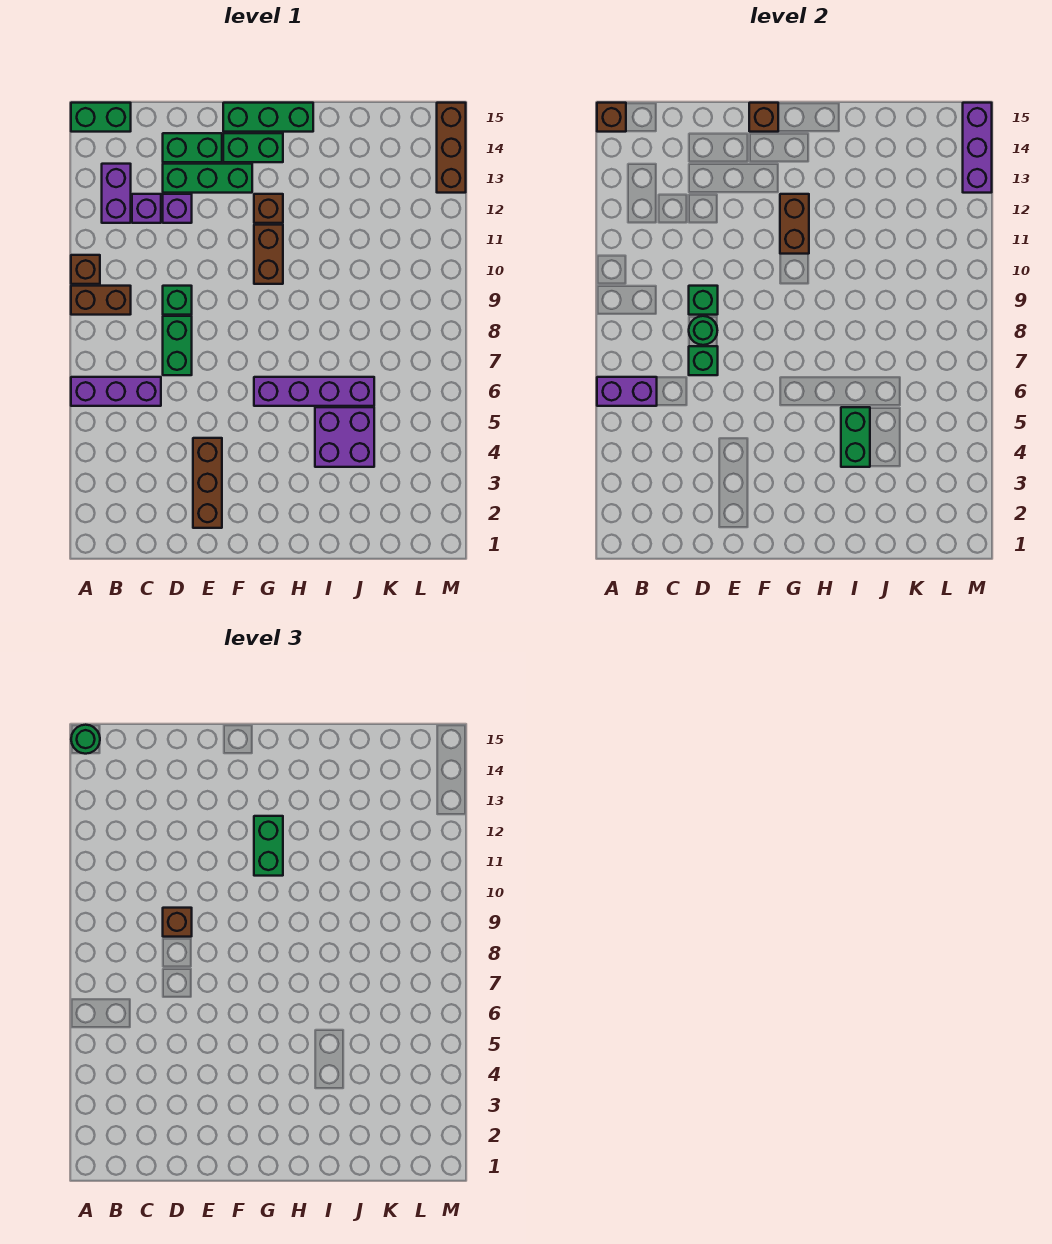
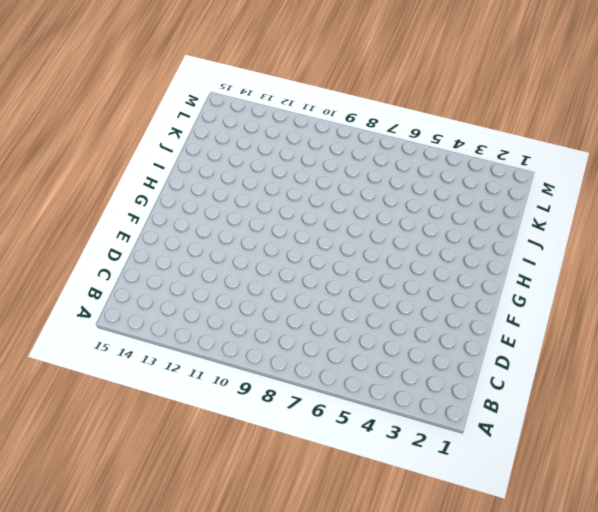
none -> purple 1x3 brick [71,377,161,406]
none -> brown 1x2 brick [71,286,131,315]
none -> brown 1x1 brick [71,255,100,284]
none -> green 1x2 brick [71,103,131,132]

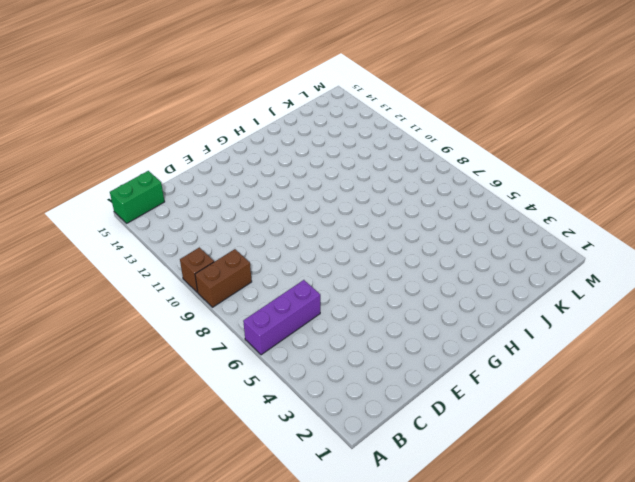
none -> purple 1x2 brick [102,164,131,223]
none -> purple 1x1 brick [132,194,161,223]
none -> green 1x2 brick [163,316,192,375]
none -> green 1x1 brick [163,286,192,315]

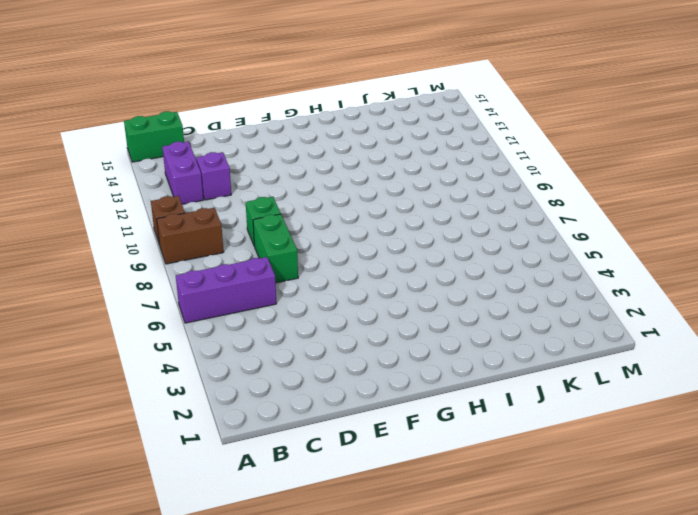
none -> purple 1x1 brick [163,194,192,223]
none -> green 1x3 brick [163,164,252,193]
none -> green 1x2 brick [163,133,222,162]
none -> brown 1x3 brick [193,438,222,528]

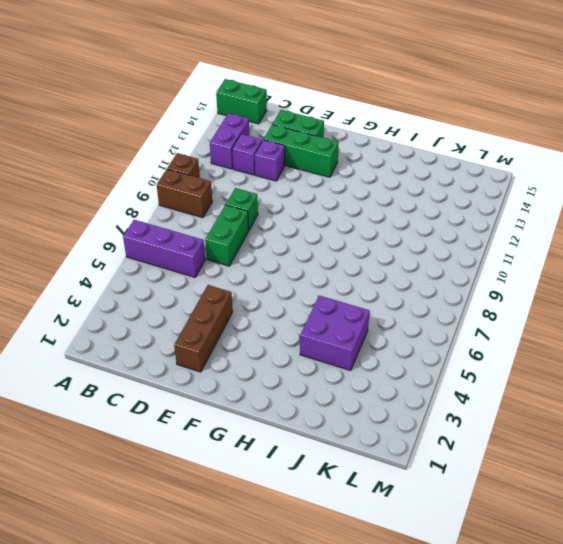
none -> green 1x2 brick [223,133,283,162]
none -> green 1x3 brick [223,103,313,132]
none -> purple 1x4 brick [254,377,374,406]
none -> brown 1x2 brick [254,225,283,284]

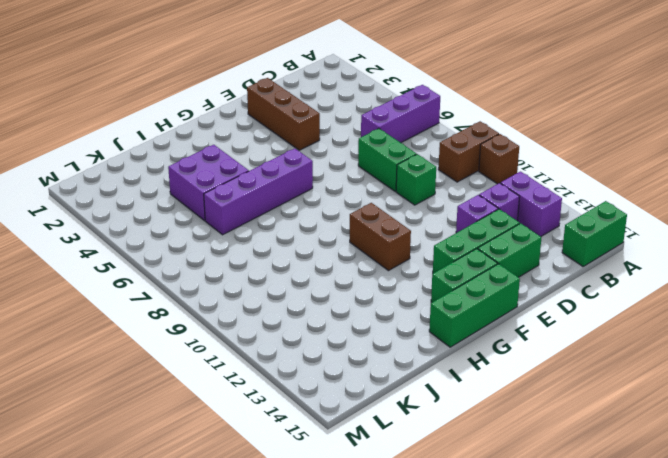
none -> brown 1x1 brick [254,194,283,223]
none -> brown 1x3 brick [437,103,466,193]
none -> purple 1x2 brick [597,377,657,406]
none -> brown 1x1 brick [597,103,626,132]

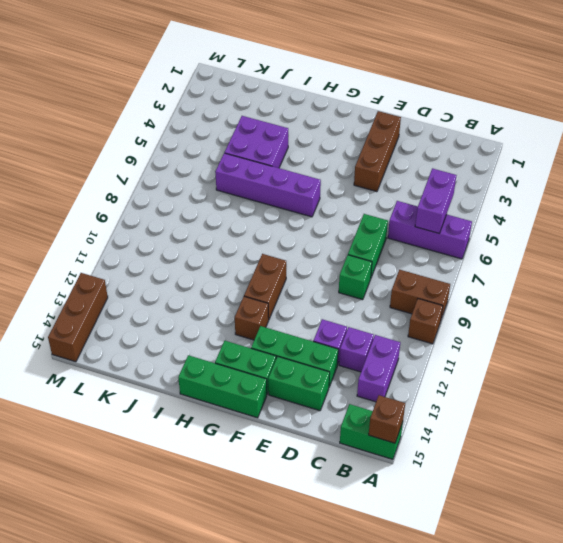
purple 1x2 brick [415,168,457,234] -> purple 1x2 brick turned to [597,377,657,406]
none -> green 1x1 brick [689,346,718,375]
none -> green 1x1 round brick [689,316,717,345]
none -> green 1x1 brick [689,286,718,315]
none -> brown 1x1 brick [749,103,778,132]

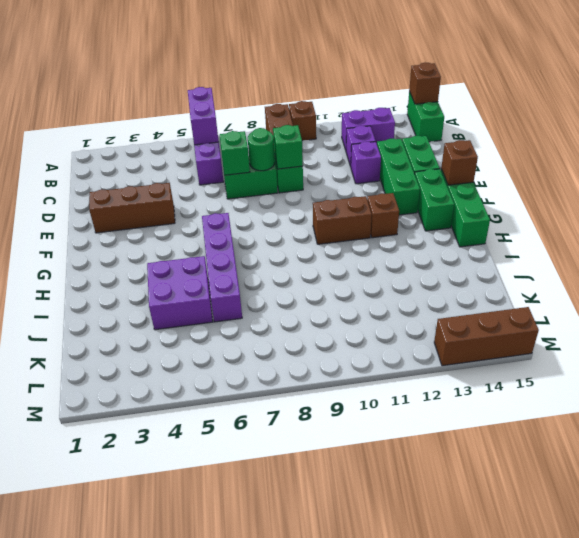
none -> brown 1x2 brick [780,194,809,254]
none -> green 1x2 brick [841,407,870,467]
none -> purple 1x3 brick [963,103,992,193]
none -> green 1x1 round brick [71,725,100,754]

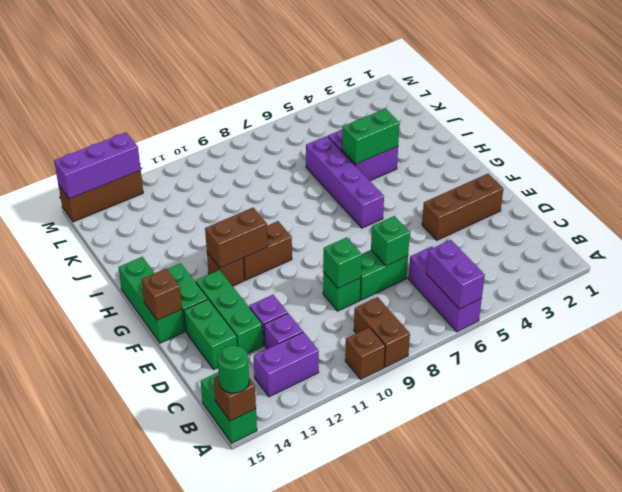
none -> green 1x1 round brick [689,316,717,345]
none -> brown 1x1 brick [163,908,192,937]
none -> green 1x2 brick [254,816,283,876]

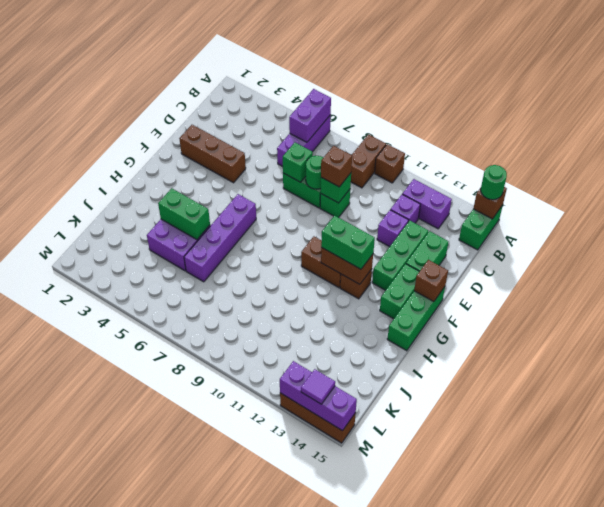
purple 1x1 tile [301,369,335,404] -> none

